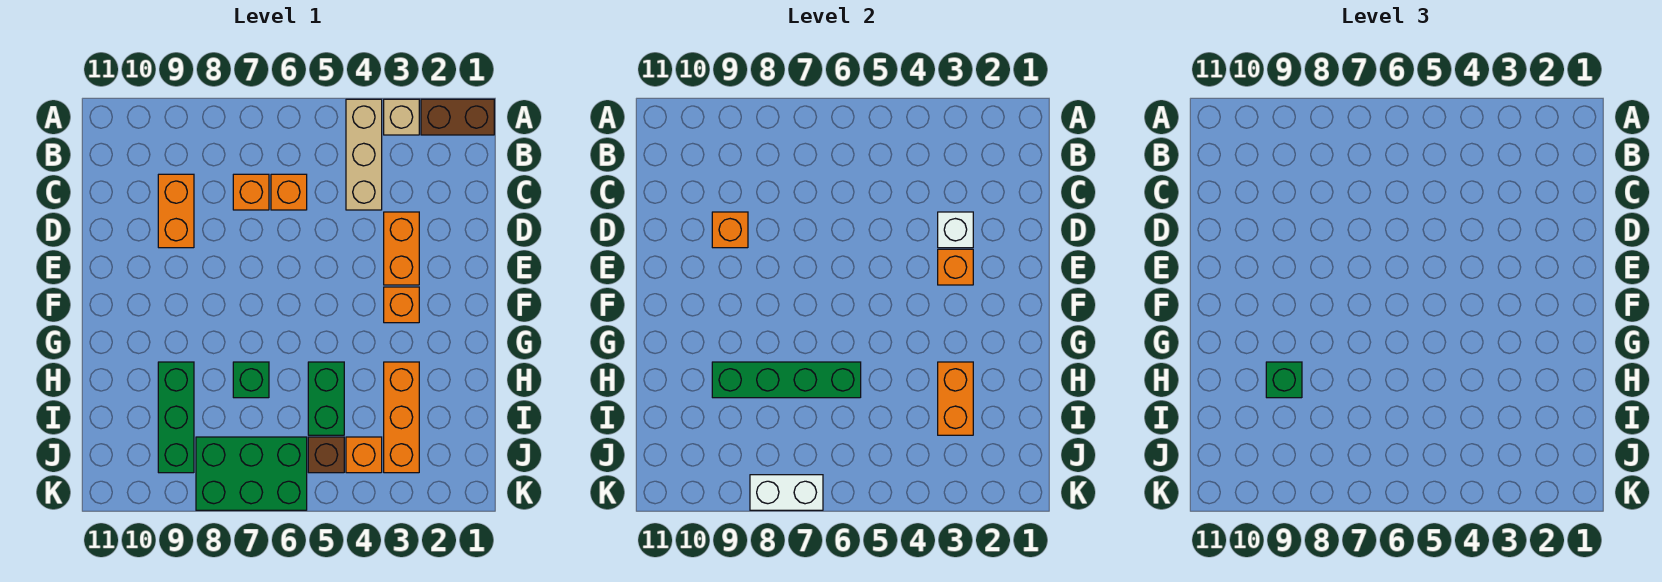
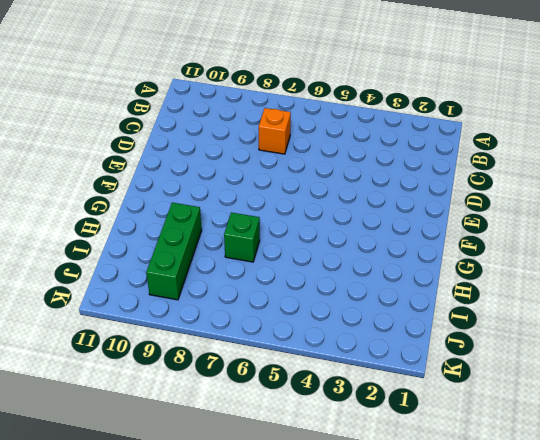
none -> brown 1x2 brick [421,99,494,135]
none -> tan 1x1 brick [384,99,419,135]
none -> tan 1x3 brick [346,99,382,210]

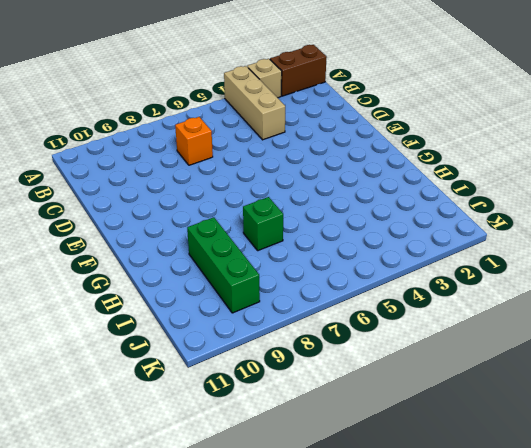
none -> orange 1x1 brick [271,174,307,210]
none -> orange 1x2 brick [158,174,194,248]
none -> orange 1x2 brick [384,212,419,285]

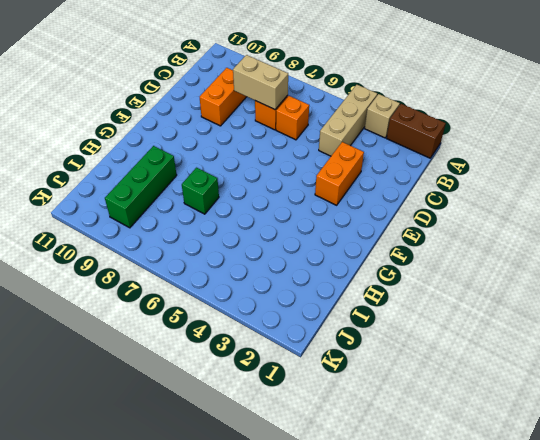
tan 1x2 brick [233,55,288,110] -> none
none -> orange 1x1 brick [384,287,419,323]
none -> orange 1x3 brick [384,362,419,473]
none -> green 1x2 brick [308,362,344,435]

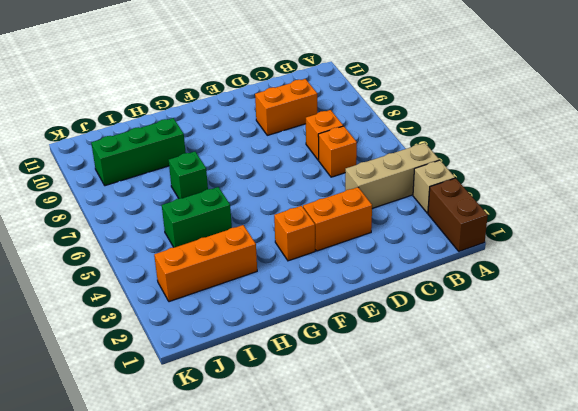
none -> orange 1x1 brick [346,437,382,473]
none -> brown 1x1 brick [308,437,344,473]
none -> green 2x3 brick [196,437,307,510]

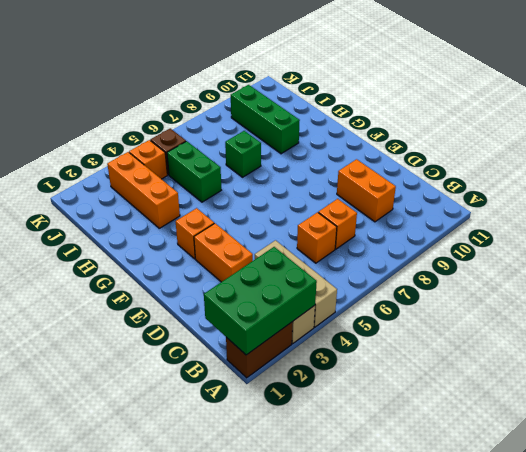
green 2x3 brick [204,247,317,355] -> green 2x3 brick moved to [196,437,307,510]
none -> white 1x1 brick [938,212,973,248]
none -> orange 1x1 brick [712,212,748,248]
none -> orange 1x1 brick [938,249,973,285]

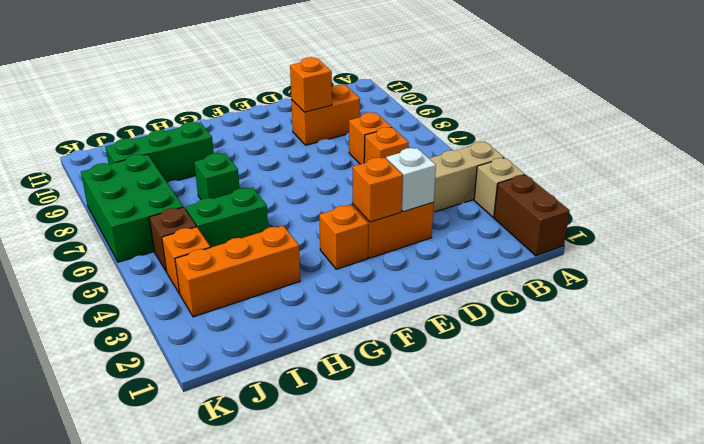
none -> orange 1x2 brick [938,362,973,435]
none -> green 1x4 brick [712,362,861,398]
none -> white 1x2 brick [750,475,823,510]

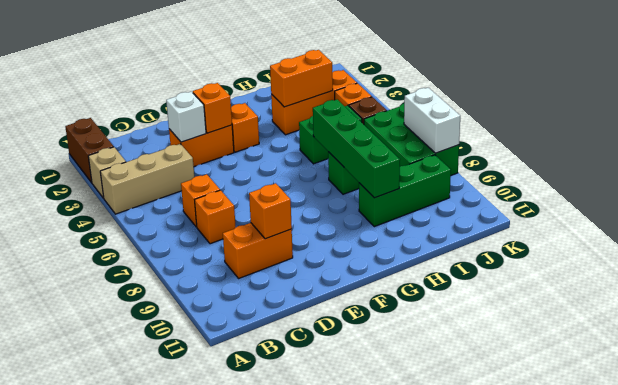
none -> green 1x1 brick [1266,362,1302,398]

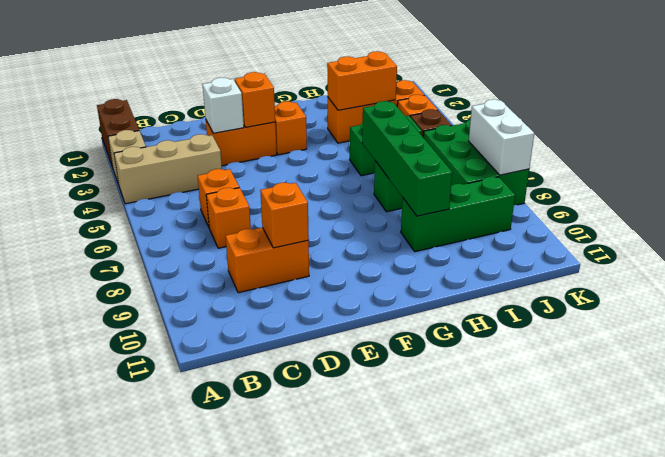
none -> green 1x1 brick [1266,362,1302,398]

